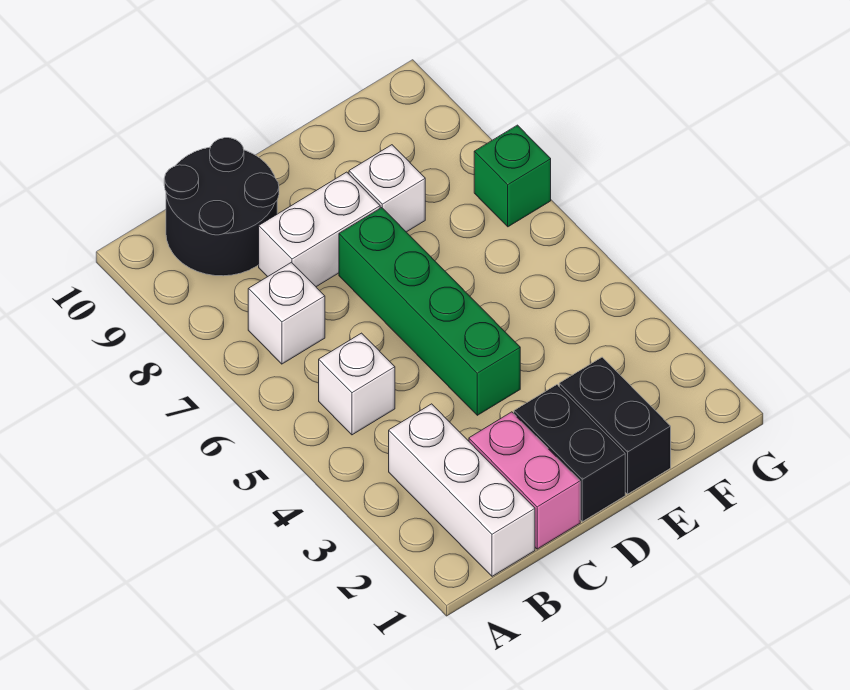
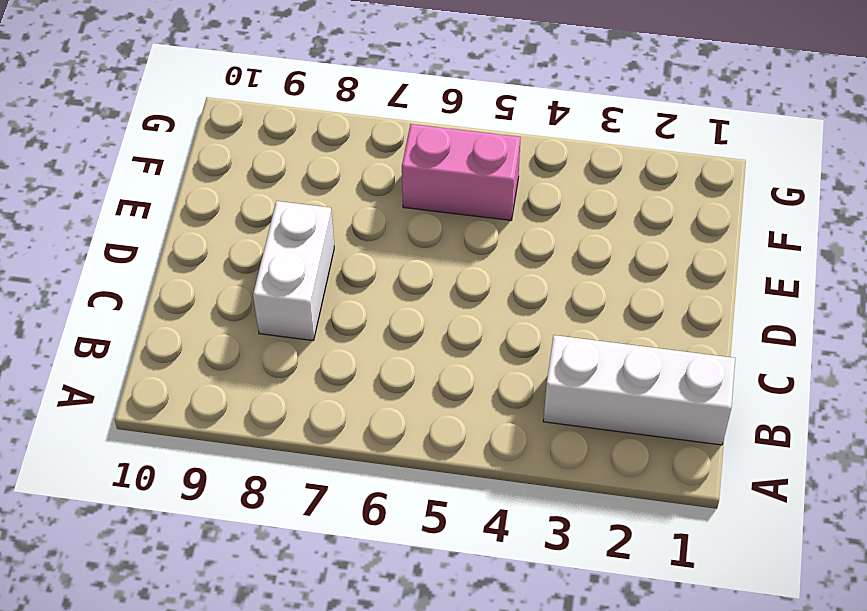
pink 1x2 brick [402,124,521,220] -> pink 1x2 brick moved to [469,412,580,549]
none -> white 1x1 brick [319,333,395,435]
none -> white 1x1 brick [248,262,325,364]

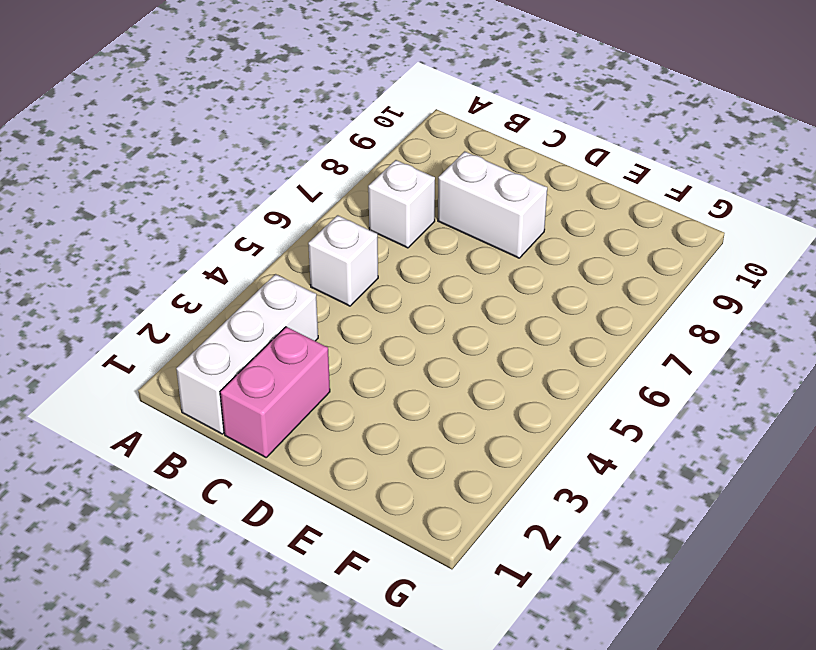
none -> black 2x2 round brick [164,138,279,276]
none -> black 1x2 brick [514,385,625,522]

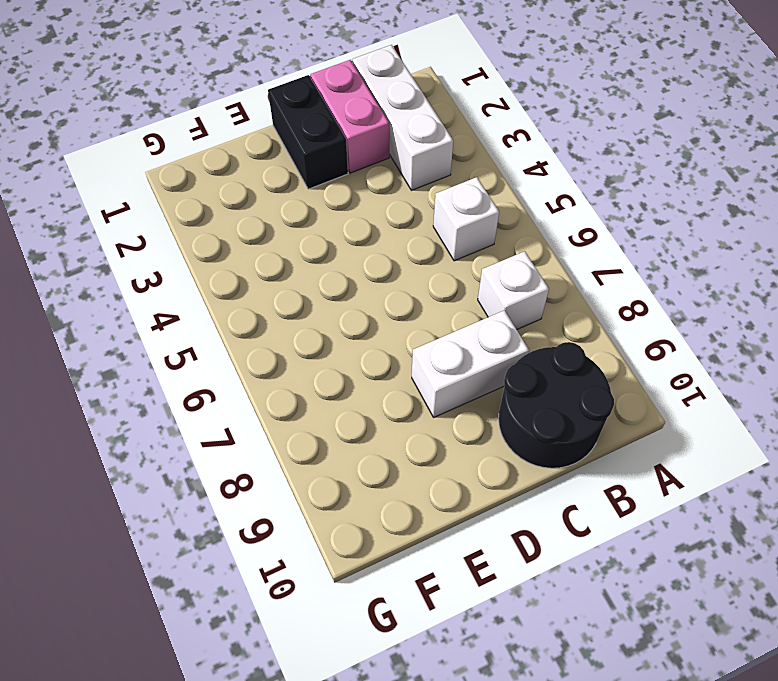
none -> green 1x4 brick [339,208,520,415]
none -> black 1x2 brick [559,357,671,494]

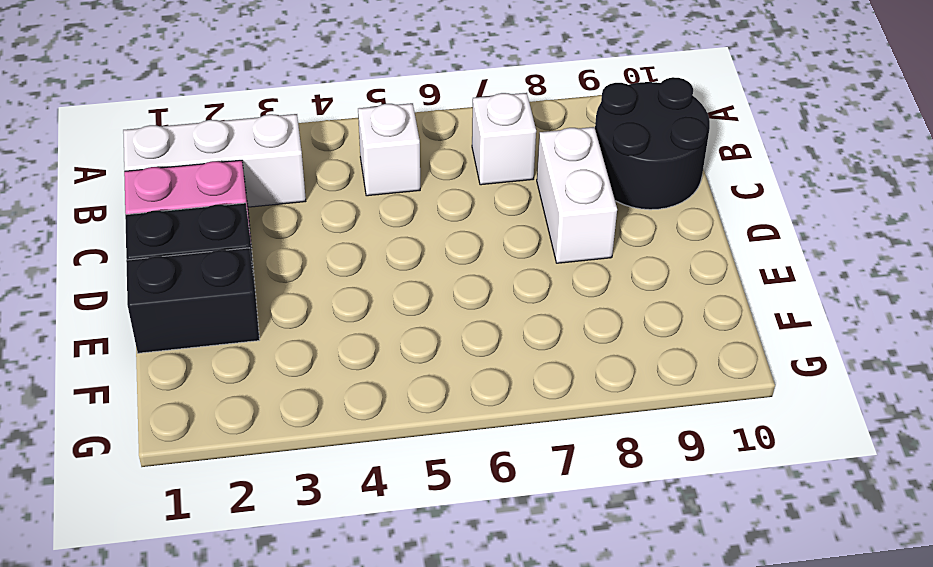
none -> green 1x4 brick [339,208,520,415]
none -> white 1x1 brick [349,145,425,232]

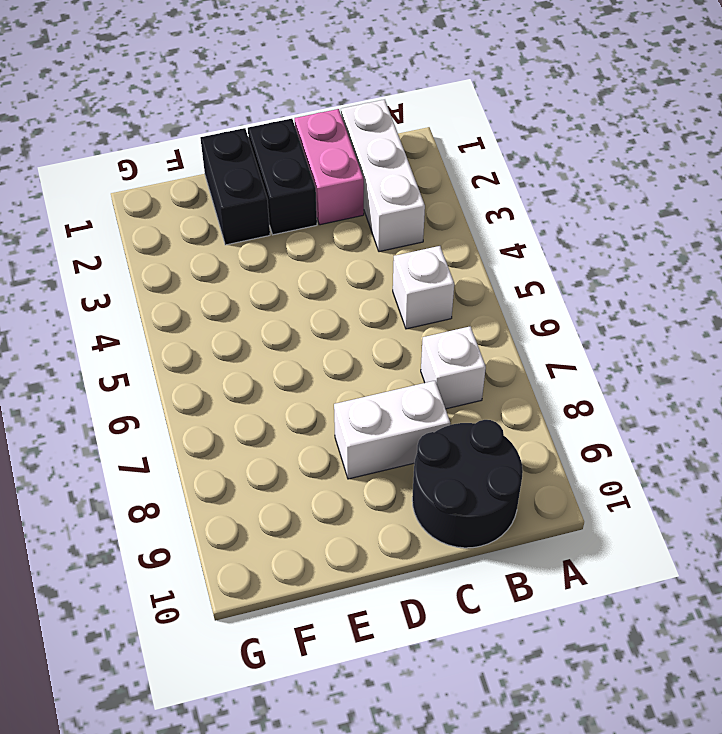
none -> green 1x4 brick [339,208,520,415]
none -> white 1x1 brick [349,145,425,232]

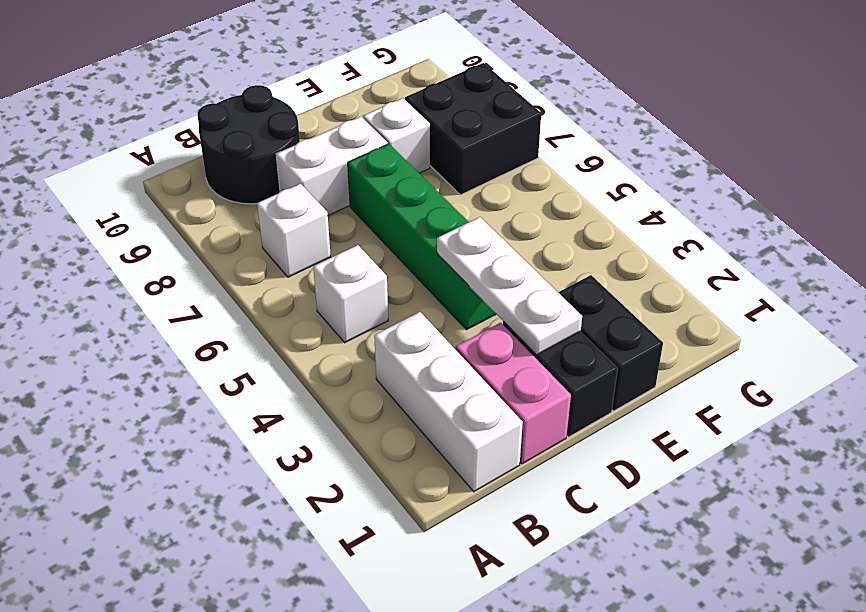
white 1x3 plate [437,217,582,355] -> none
black 2x2 brick [405,63,541,195] -> green 1x1 brick [474,125,551,227]

